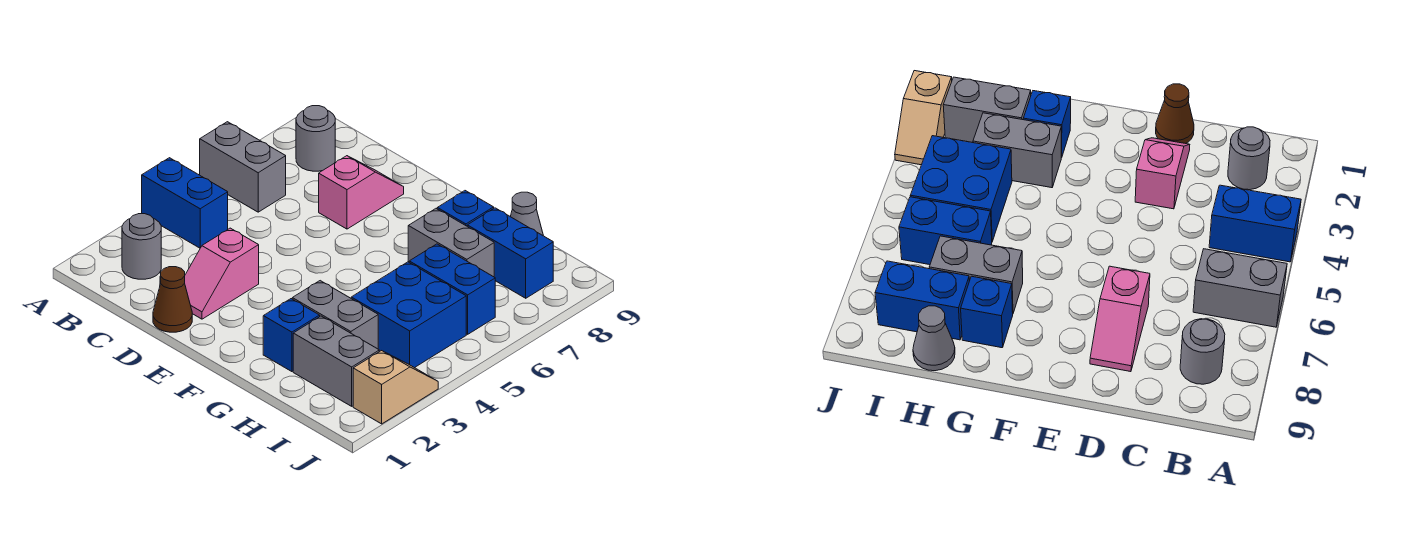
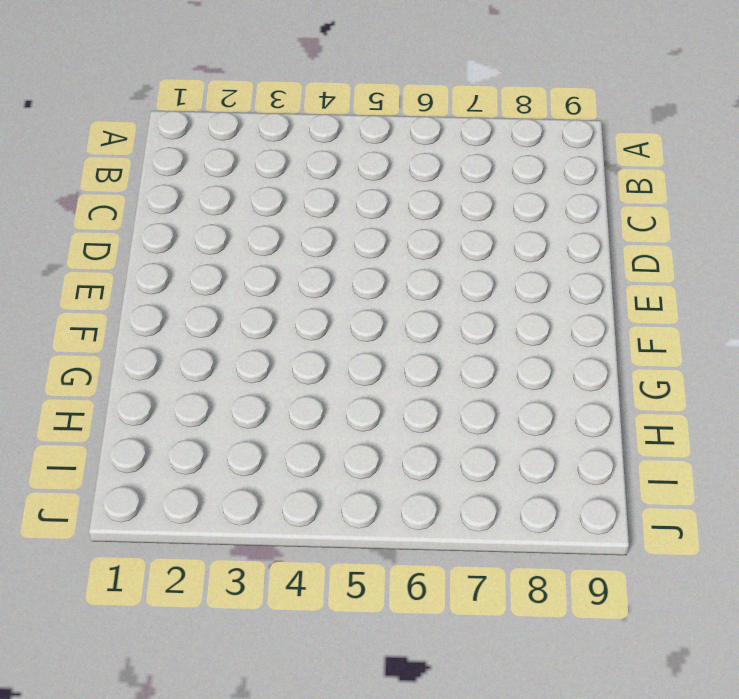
none -> blue 1x2 brick [142,158,228,248]
none -> grey 1x2 brick [200,122,286,212]
none -> grey 1x1 round brick [122,214,161,279]

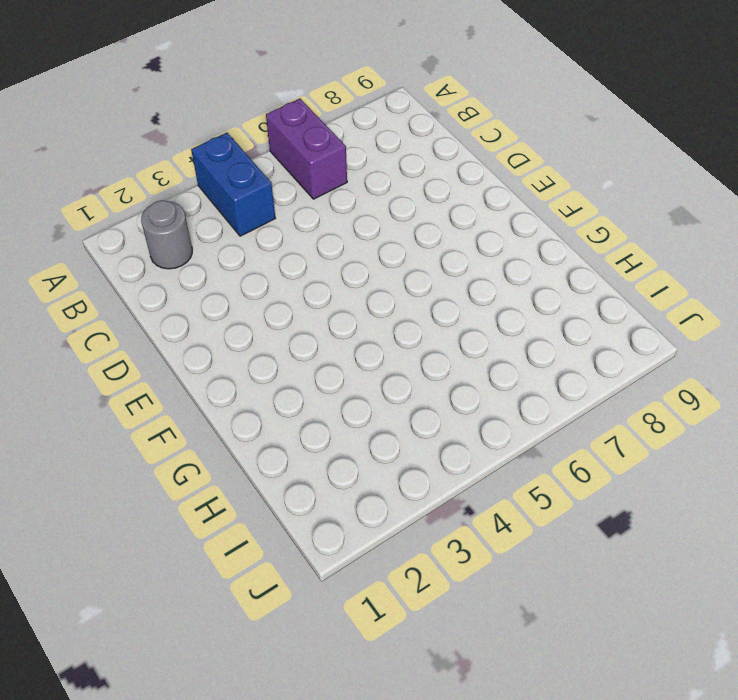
purple 1x2 brick [266,99,347,199] -> grey 1x2 brick [200,122,286,212]
none -> grey 1x1 round brick [296,106,335,171]
none -> brown 1x1 cone [153,267,192,332]
none -> pink 1x2 slope [185,228,259,319]

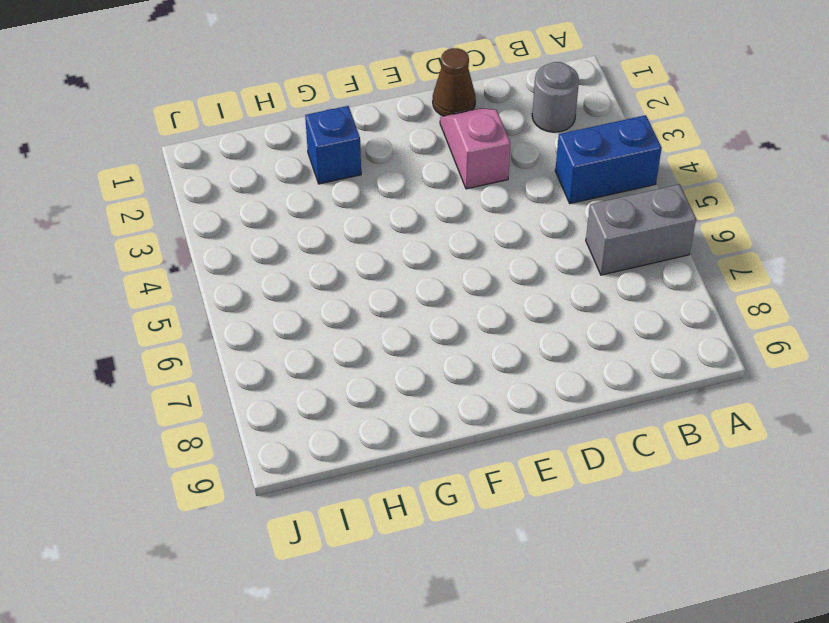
none -> grey 1x1 round brick [296,106,335,171]
none -> pink 1x2 slope [319,156,404,229]
none -> grey 1x2 brick [292,281,378,349]

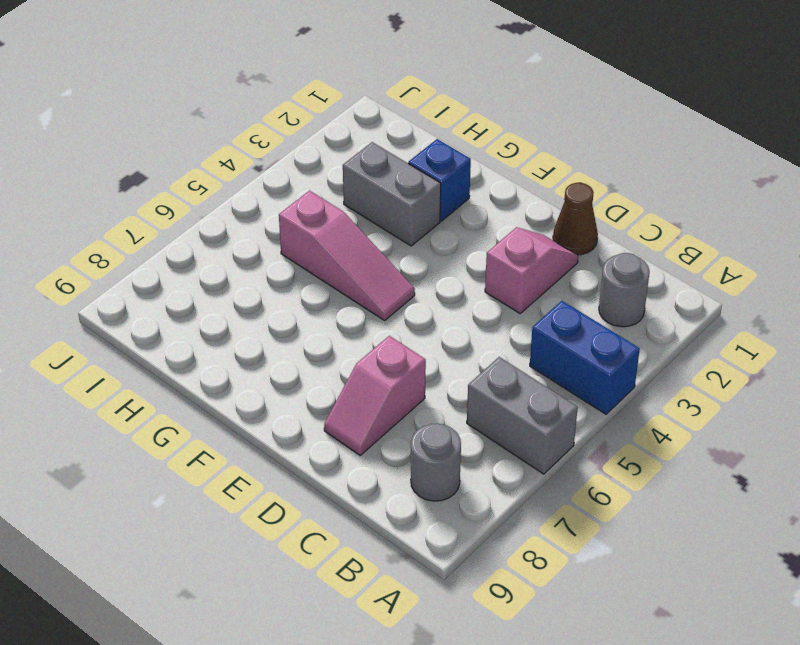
pink 1x3 slope [279,191,415,320] -> blue 2x2 brick [351,262,466,368]
none -> grey 1x2 brick [408,209,494,277]
none -> blue 1x1 brick [437,191,494,226]
none -> grey 1x2 brick [293,316,379,406]

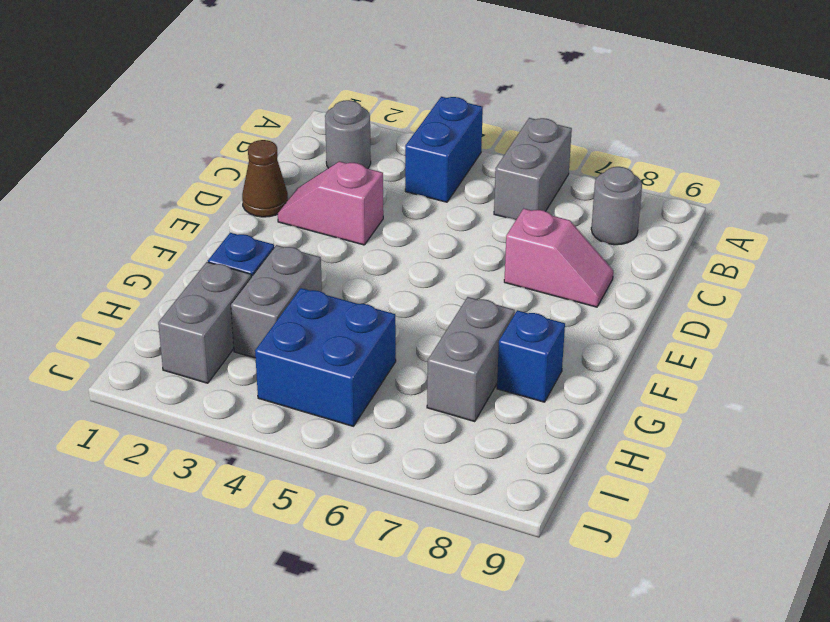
none -> blue 1x2 brick [409,244,495,334]
none -> blue 1x2 brick [467,208,553,298]
none -> grey 1x1 cone [510,192,543,235]

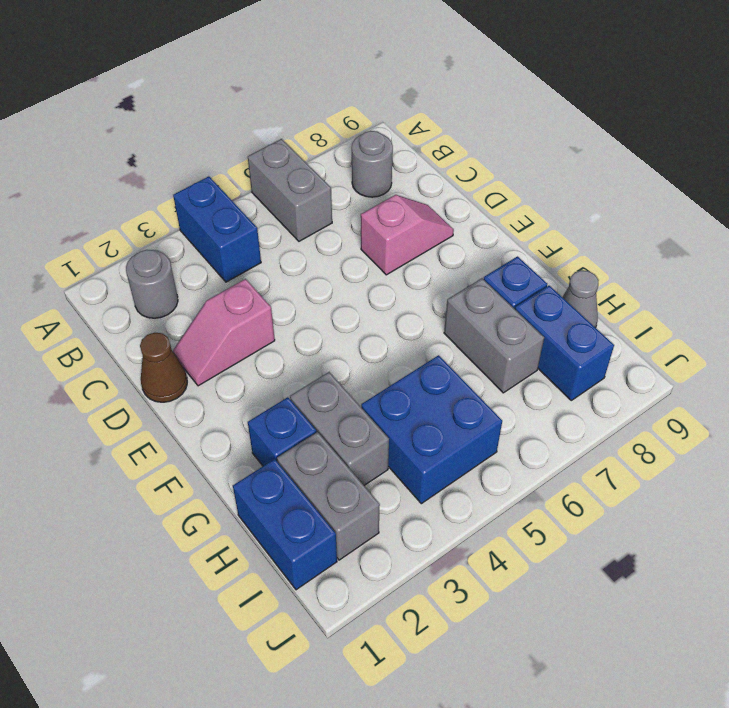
blue 1x2 brick [233,459,337,590] -> blue 1x2 brick moved to [409,244,495,334]
none -> tan 1x2 slope [353,351,438,424]

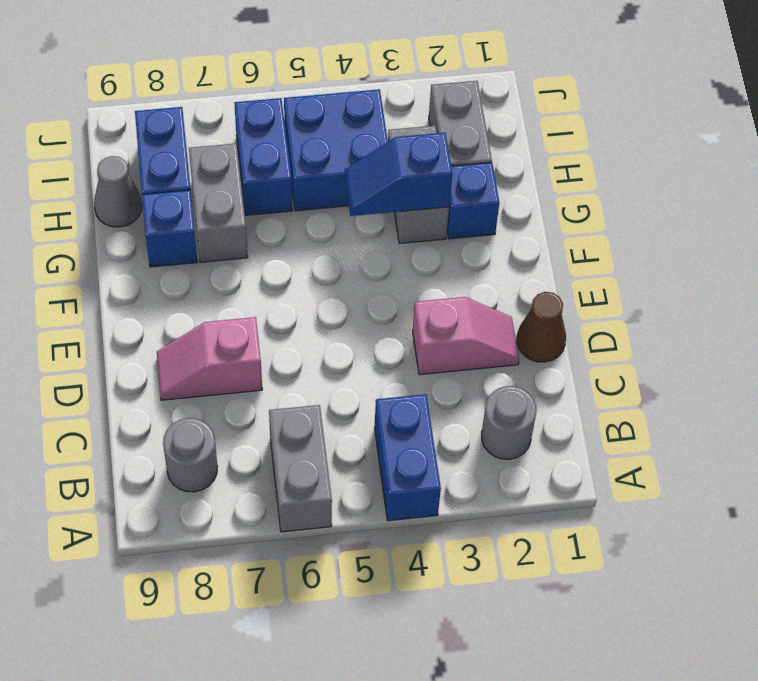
blue 1x2 slope [345,133,452,216] -> none
none -> tan 1x2 slope [353,351,438,424]

